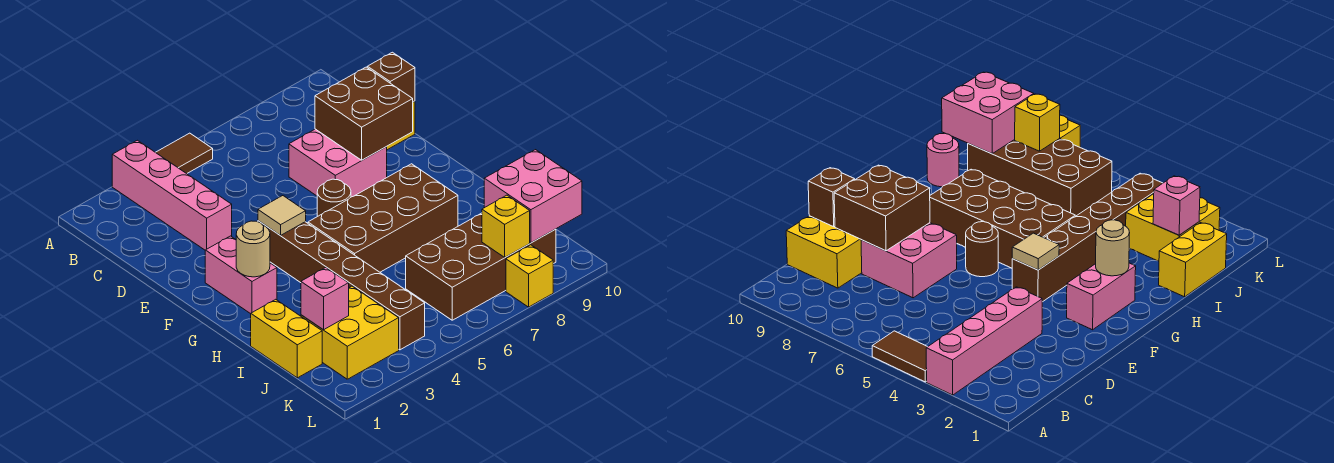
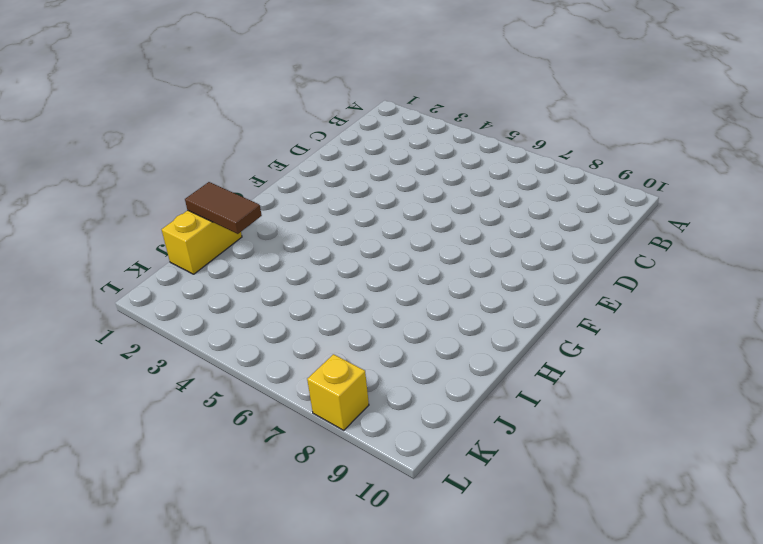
brown 1x2 tile [185,182,262,234] -> brown 1x2 tile moved to [156,133,213,174]
none -> pink 1x4 brick [112,140,232,250]
none -> yellow 2x2 brick [786,216,862,288]
none -> pink 2x2 brick [289,129,387,197]

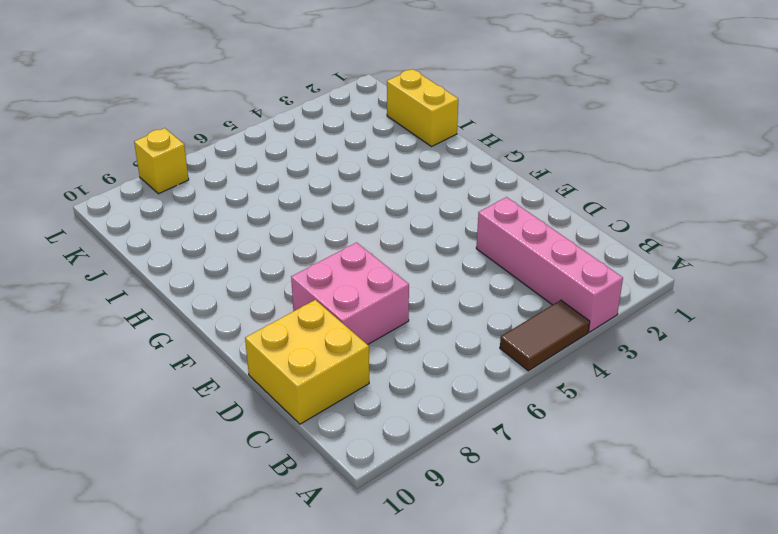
none -> pink 1x2 brick [205,236,277,314]
none -> brown 1x6 brick [258,221,425,350]
none -> brown 1x1 round brick [317,179,351,216]

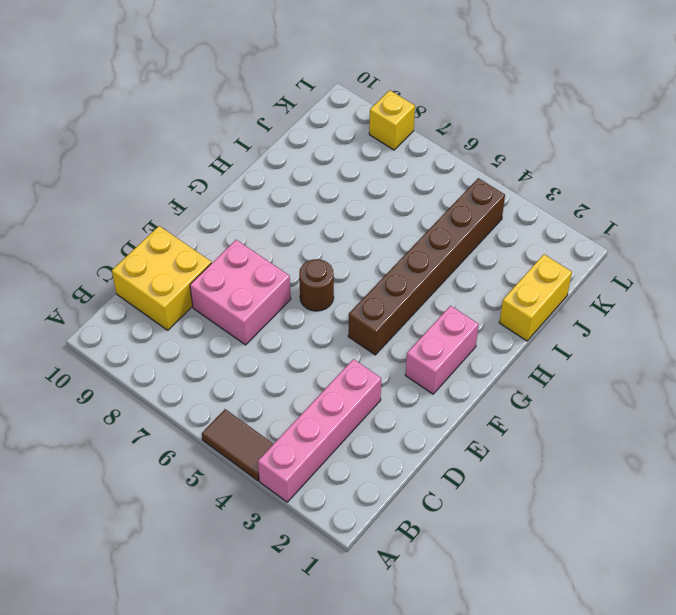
none -> brown 2x4 brick [308,164,458,272]
none -> pink 1x1 round brick [927,133,959,187]
none -> yellow 2x2 brick [301,286,399,379]

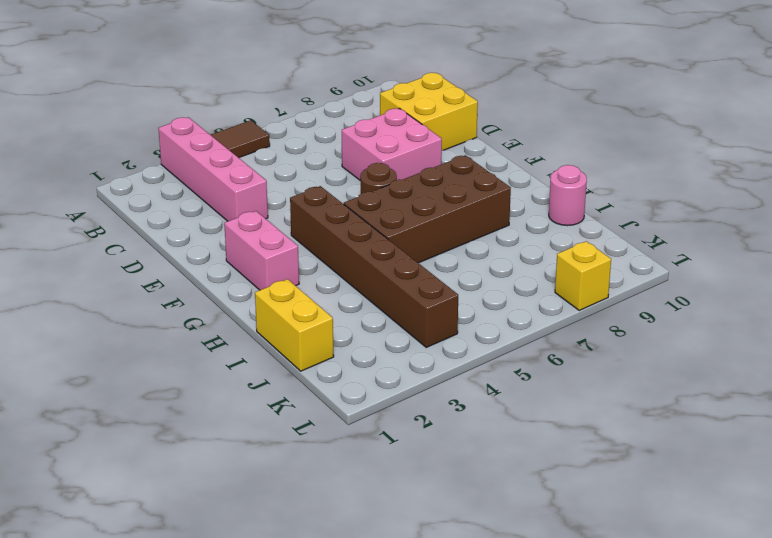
none -> yellow 2x2 brick [301,286,399,379]
none -> brown 2x4 brick [406,213,556,320]
none -> brown 2x2 brick [315,67,413,160]

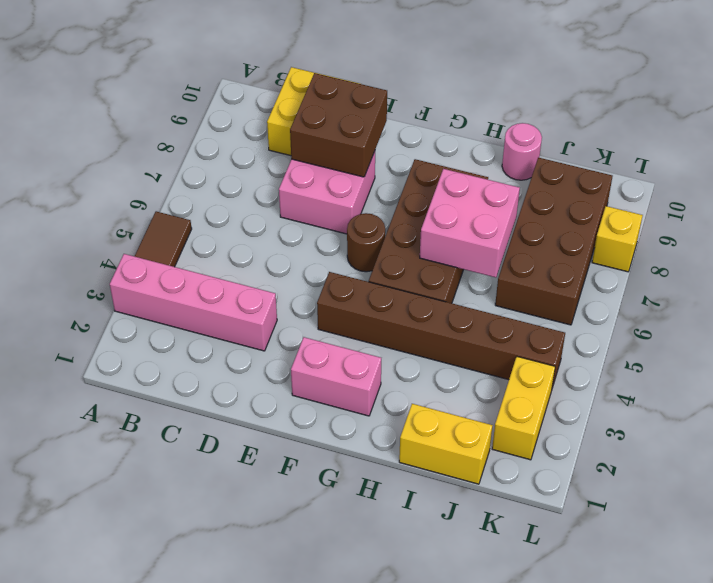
pink 2x2 brick [420,169,520,277] -> pink 2x2 brick moved to [484,150,582,243]
yellow 1x2 brick [492,357,555,460] -> yellow 2x2 brick [301,286,399,379]
none -> brown 1x1 brick [367,52,415,102]
none -> tan 1x1 tile [258,196,306,235]
none -> tan 1x1 round brick [236,221,270,277]

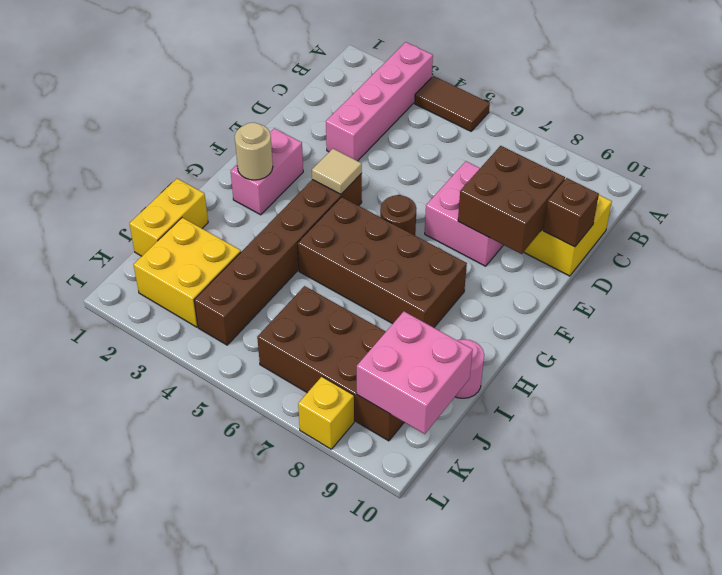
none -> pink 1x1 brick [301,268,349,330]
none -> yellow 1x1 brick [482,195,530,257]

